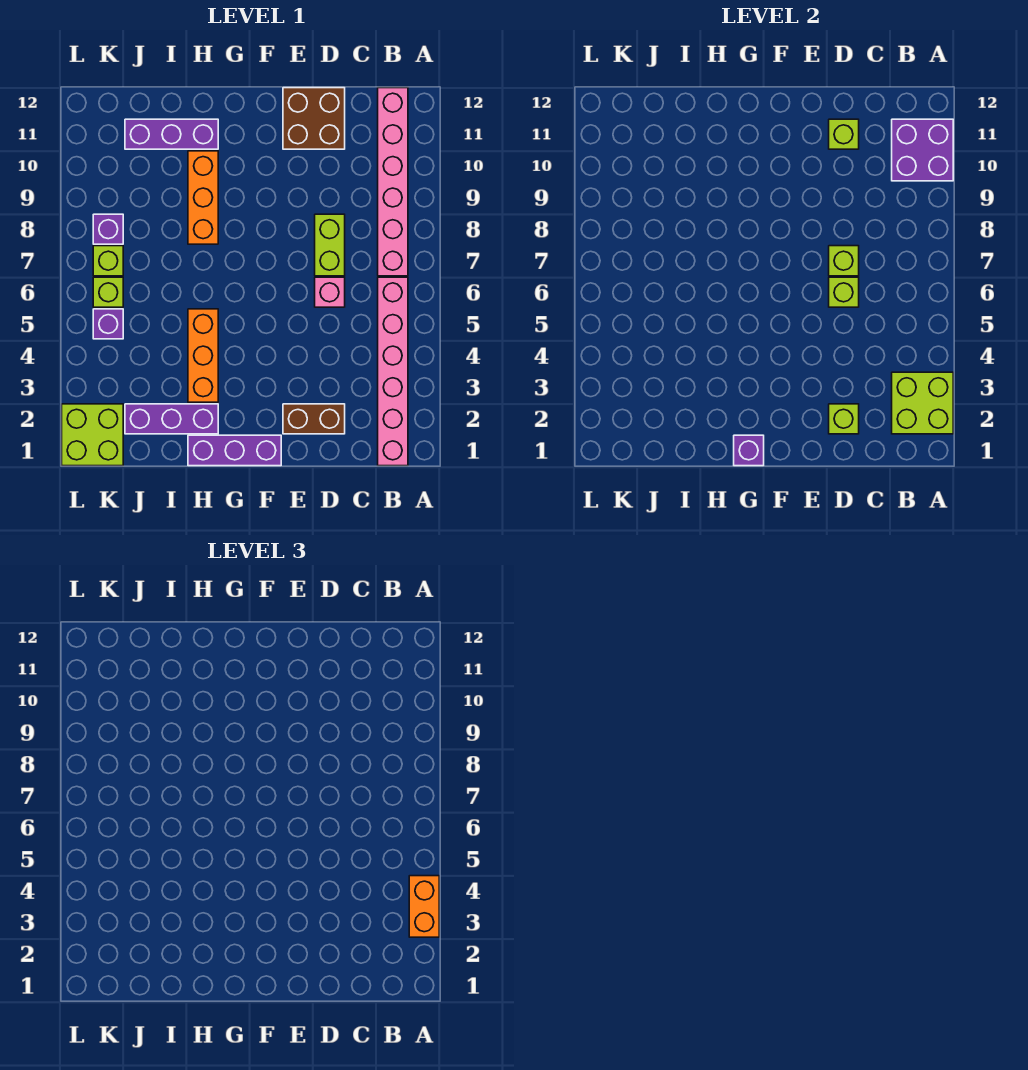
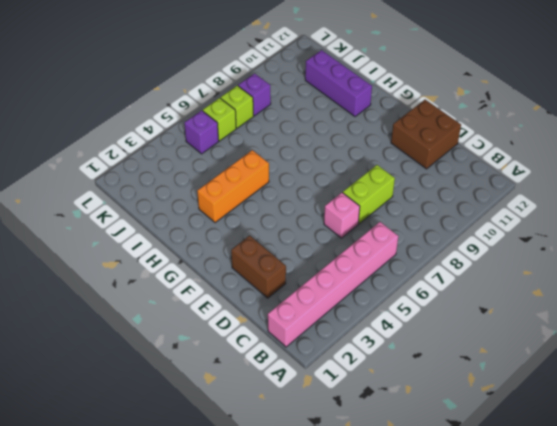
none -> pink 1x6 brick [378,88,408,276]
none -> purple 1x3 brick [188,435,281,466]
none -> purple 1x3 brick [125,404,218,434]

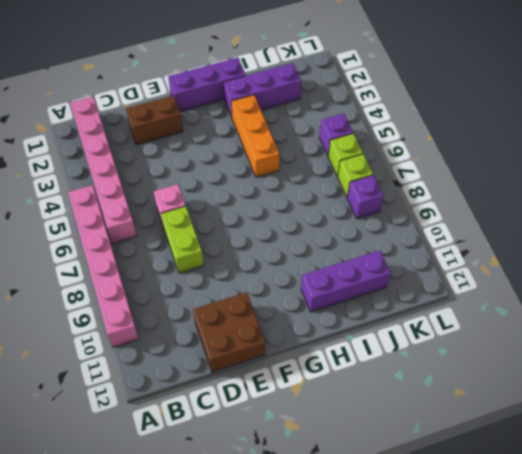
pink 1x6 brick [68,185,139,347] -> pink 1x6 brick moved to [378,88,408,276]
none -> orange 1x3 brick [188,151,218,244]
none -> lime 2x2 brick [62,404,123,466]
none -> lime 2x2 brick [892,372,953,434]

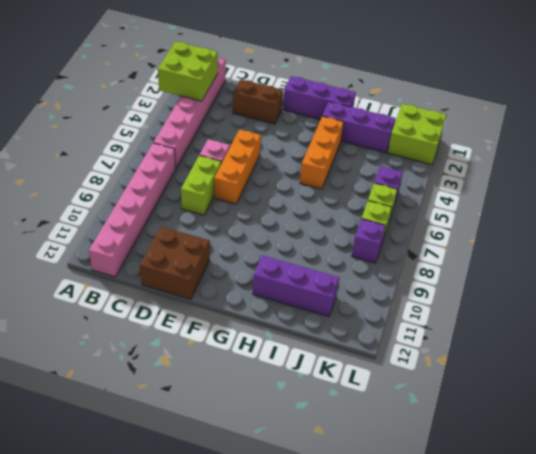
orange 1x3 brick [214,129,261,204] -> orange 1x3 brick moved to [188,151,218,244]
none -> purple 2x2 brick [892,119,953,181]
none -> lime 1x1 brick [829,404,859,434]
none -> lime 1x1 brick [829,277,859,307]

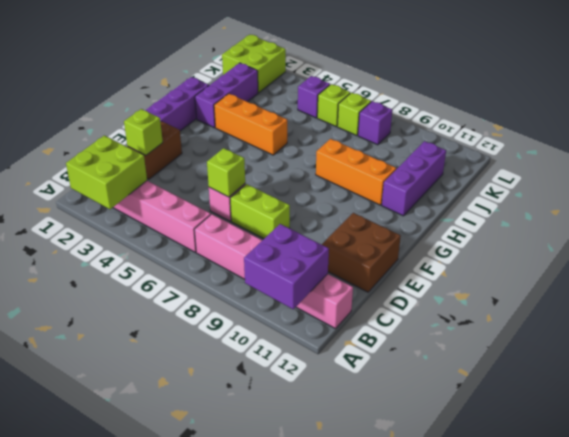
none -> lime 1x1 brick [829,246,859,276]
none -> lime 1x1 brick [829,119,859,149]
none -> purple 1x1 brick [734,435,764,466]

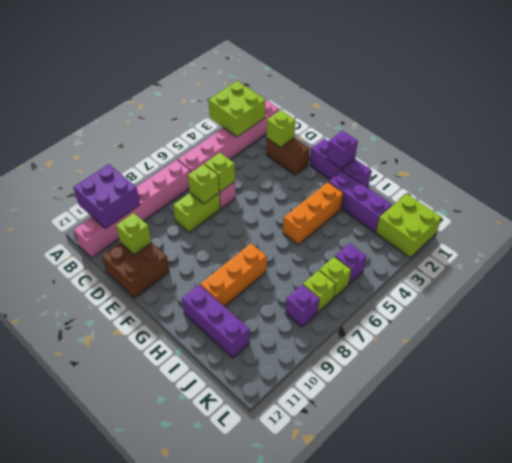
none -> orange 1x2 brick [409,876,439,937]

